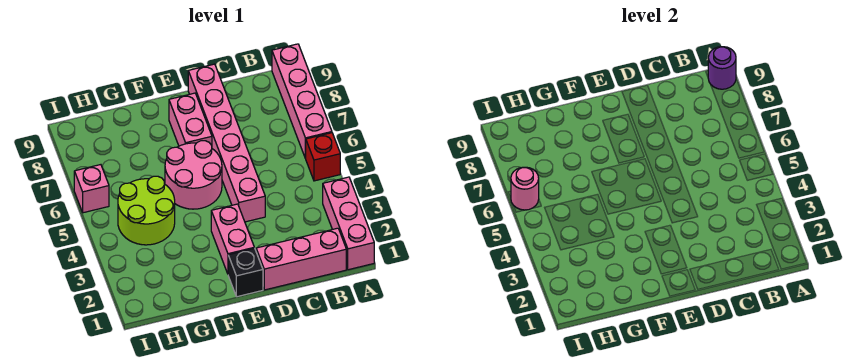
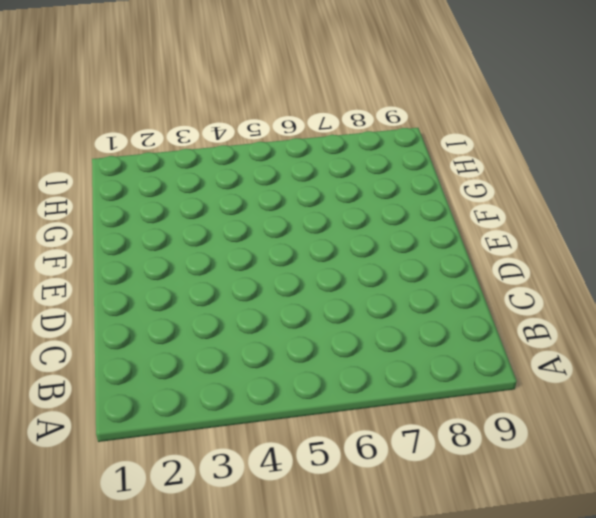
none -> pink 1x3 brick [323,177,374,270]
none -> red 1x1 brick [305,133,340,181]
none -> pink 1x4 brick [272,44,332,158]

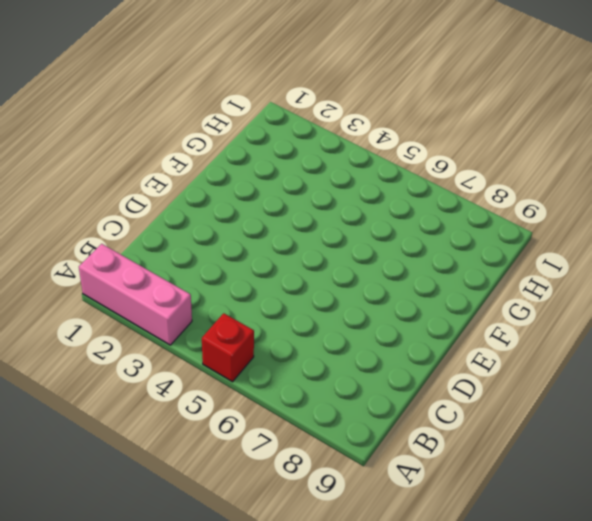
none -> pink 1x4 brick [272,44,332,158]
none -> pink 1x3 brick [256,228,346,290]
none -> pink 1x6 brick [188,64,265,222]

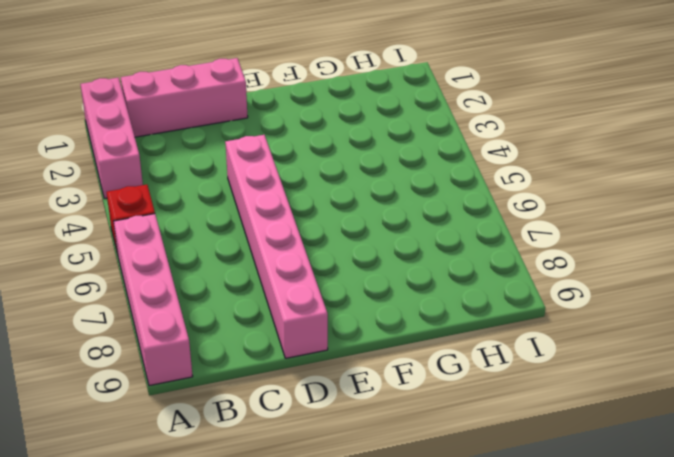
none -> black 1x1 brick [228,248,263,297]
none -> pink 1x2 brick [211,204,254,274]
none -> pink 2x2 round brick [165,141,222,209]

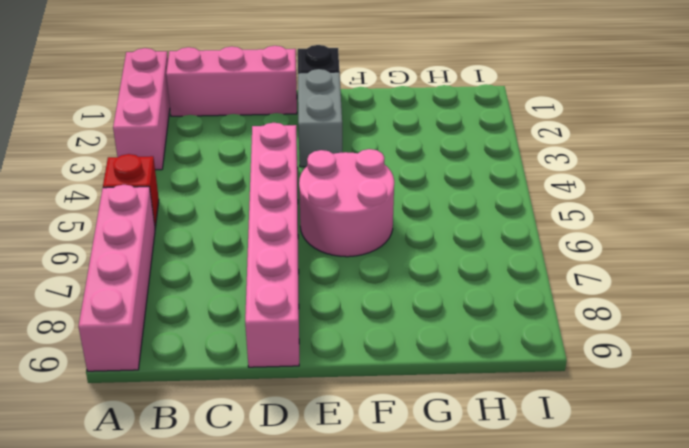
grey 1x2 brick [298,69,342,167] -> pink 1x2 brick [211,204,254,274]
none -> pink 1x2 brick [169,93,212,146]
none -> lime 2x2 round brick [118,176,175,245]
none -> pink 1x1 brick [74,165,109,213]

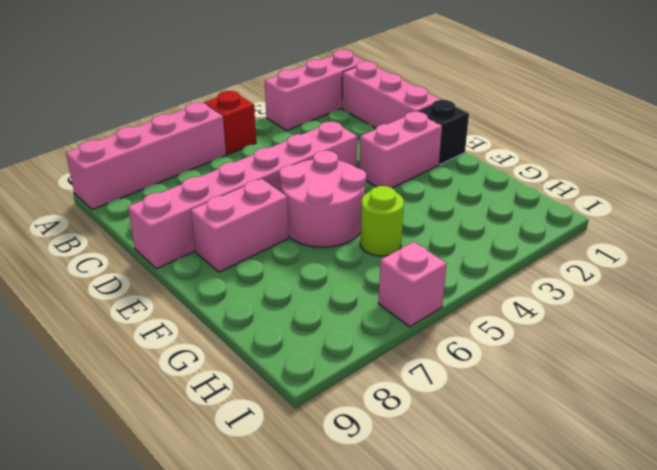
lime 1x1 round brick [360,186,404,256] -> lime 2x2 round brick [118,176,175,245]
none -> purple 1x1 round brick [708,47,736,89]
none -> pink 1x1 round brick [511,167,539,210]

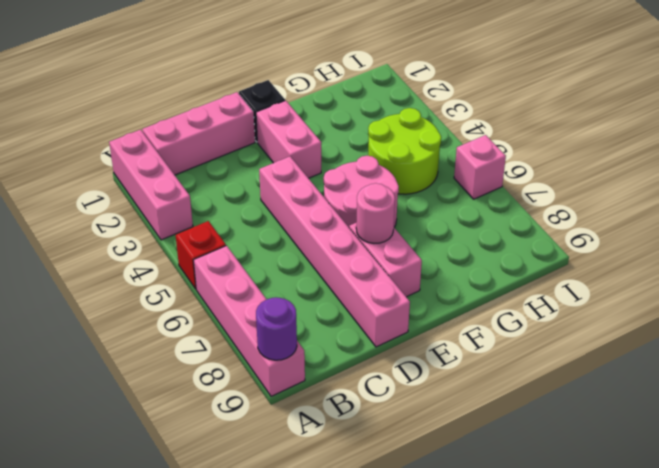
pink 1x1 round brick [356,183,395,244] -> pink 1x1 round brick moved to [511,167,539,210]

